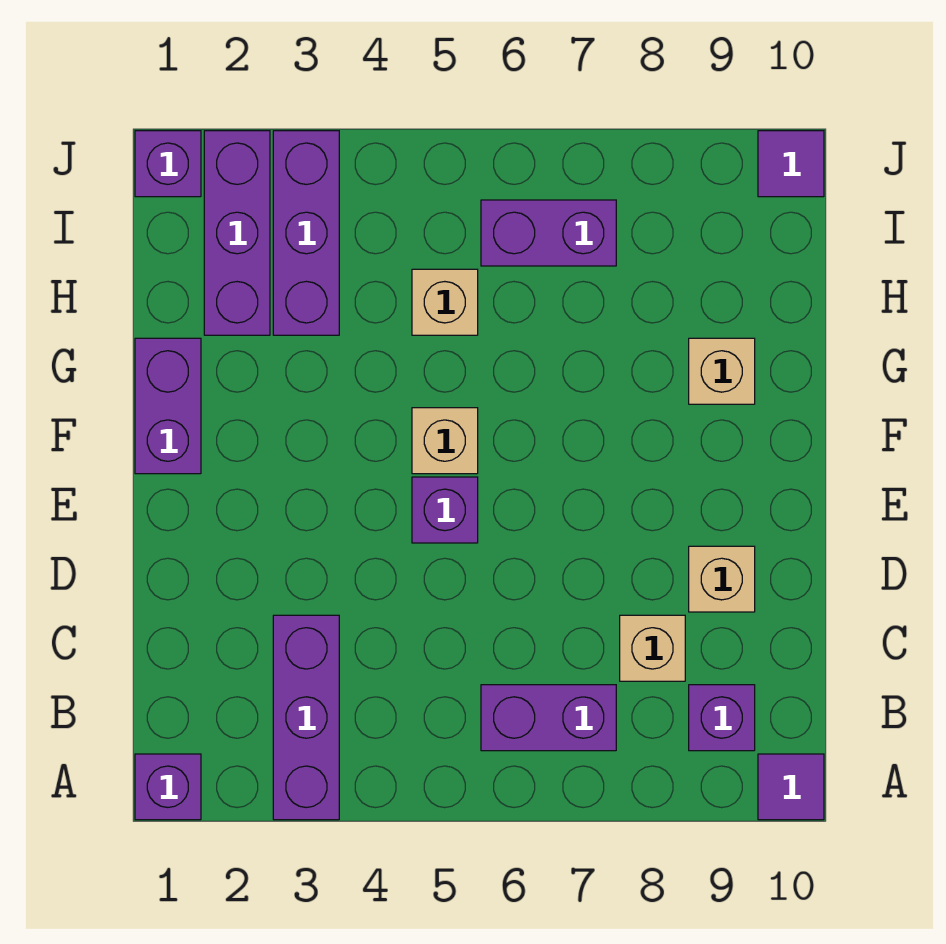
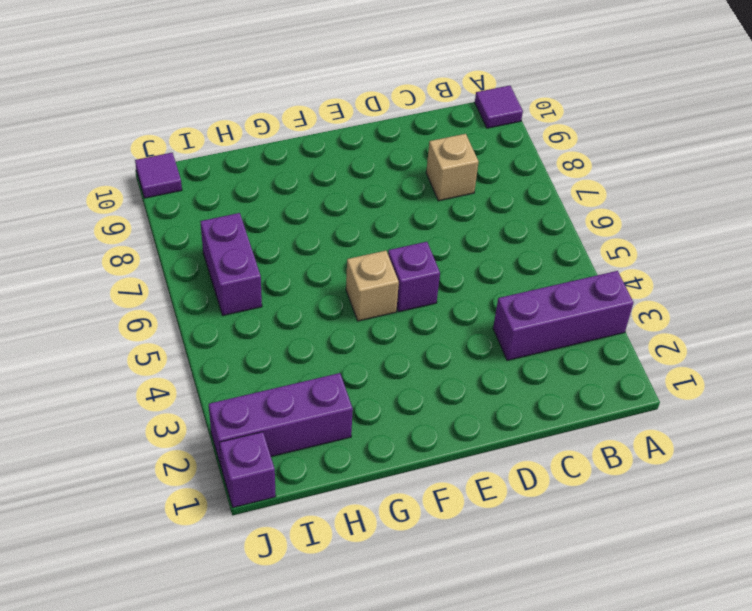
none -> purple 1x1 brick [135,754,201,820]
none -> purple 1x2 brick [481,685,616,751]
none -> purple 1x1 brick [689,685,755,751]

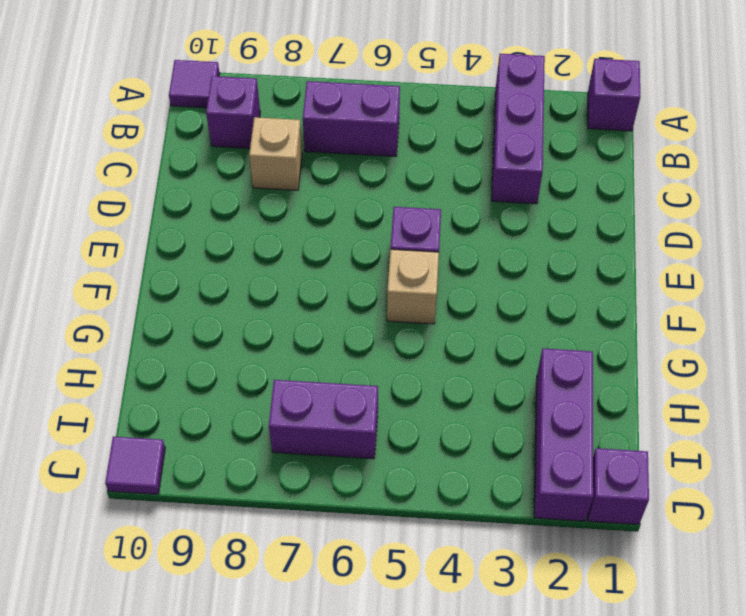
none -> tan 1x1 brick [689,546,755,612]
none -> purple 1x2 brick [135,338,201,474]
none -> tan 1x1 brick [689,338,755,404]

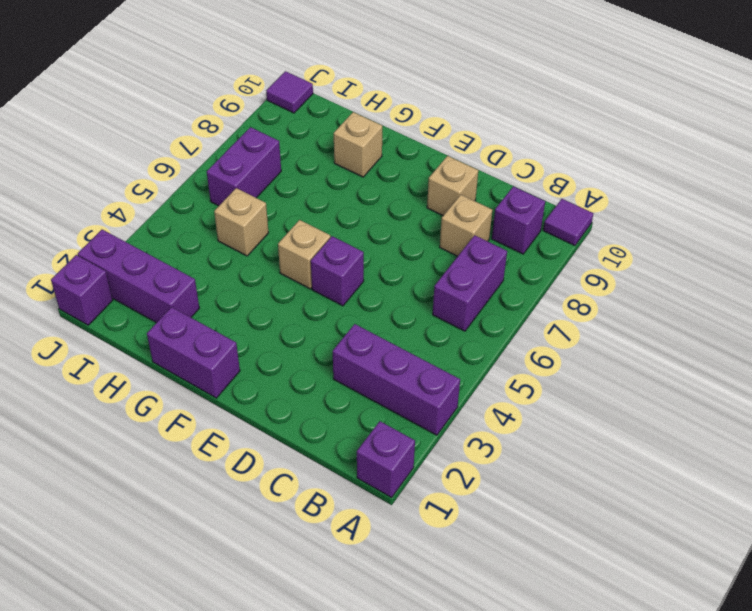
none -> purple 1x3 brick [273,131,339,335]

